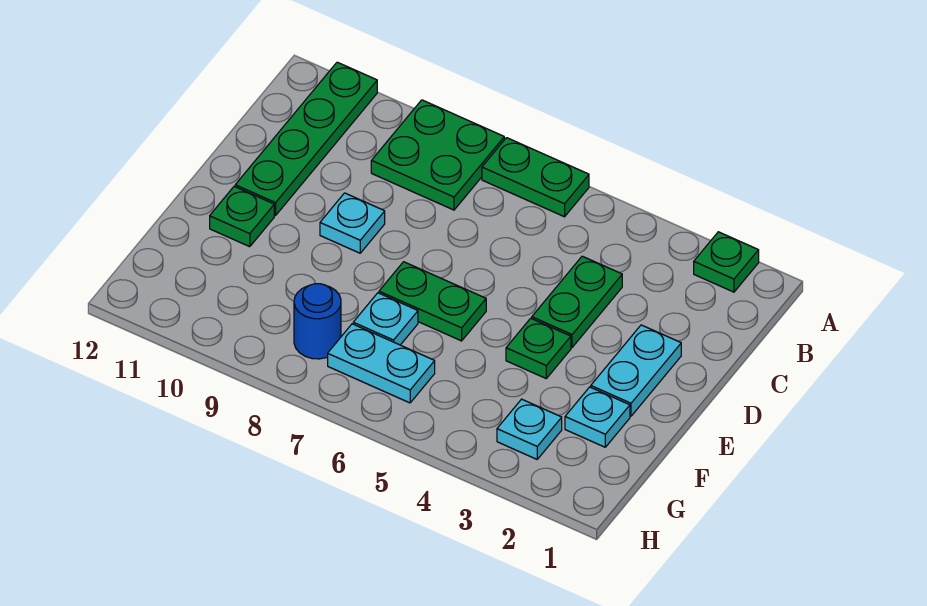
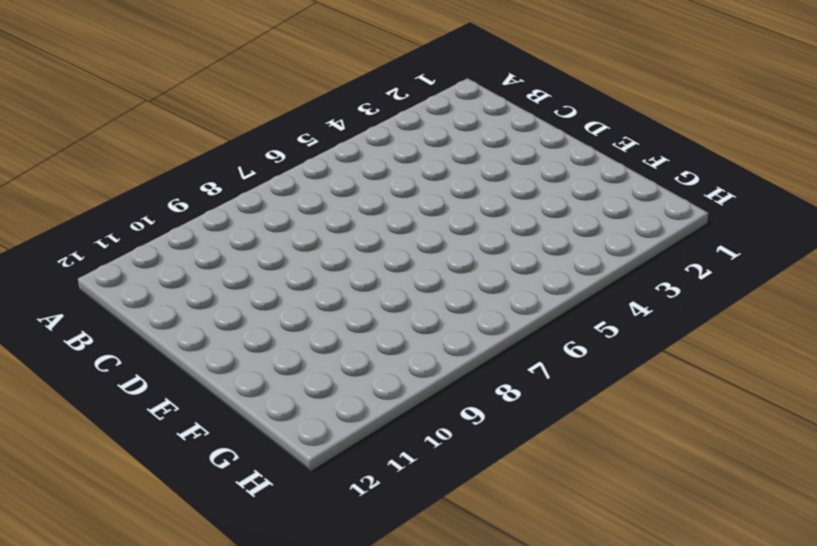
none -> green 1x1 plate [694,232,759,292]
none -> green 1x2 plate [482,138,589,217]
none -> green 2x2 plate [371,100,504,210]

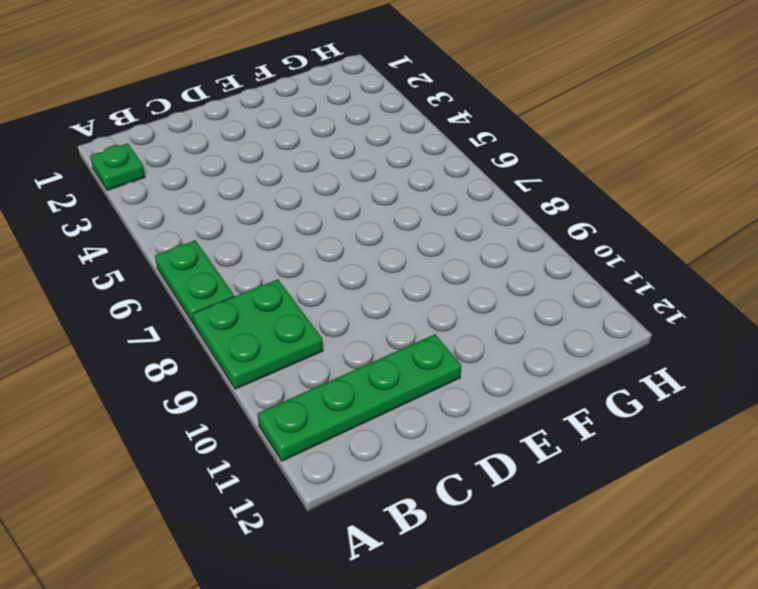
none -> green 1x2 plate [532,256,622,347]
none -> cyan 1x2 plate [591,325,681,416]
none -> cyan 1x1 plate [320,193,385,253]

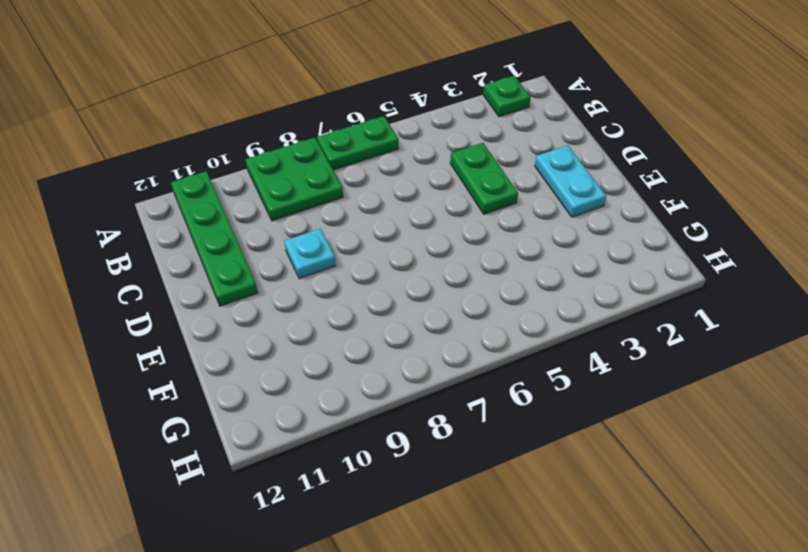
none -> green 1x1 plate [506,318,571,378]
none -> green 1x2 plate [379,262,486,341]
none -> green 1x1 plate [210,186,274,247]

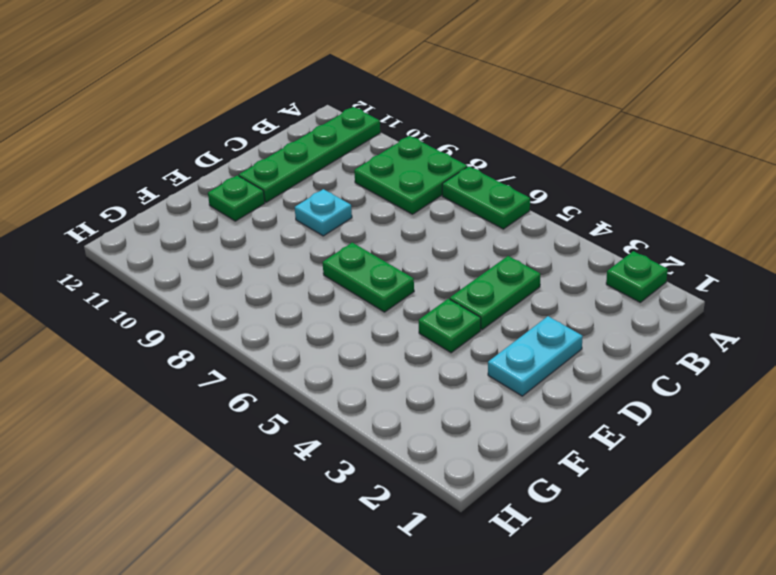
none -> cyan 1x1 plate [565,387,630,447]
none -> cyan 1x1 plate [353,293,418,345]
none -> cyan 1x1 plate [497,399,562,459]

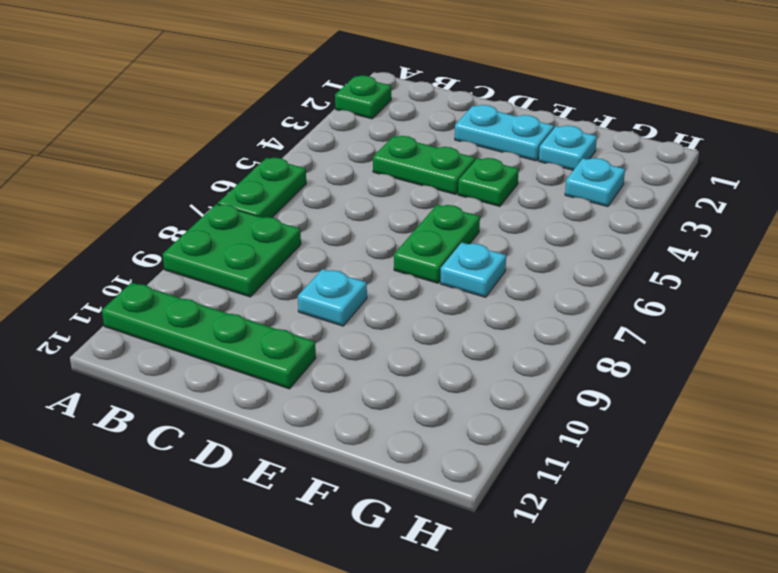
none -> green 1x1 plate [210,186,274,247]
none -> cyan 1x2 plate [328,324,435,403]
none -> blue 1x1 round brick [294,284,341,359]

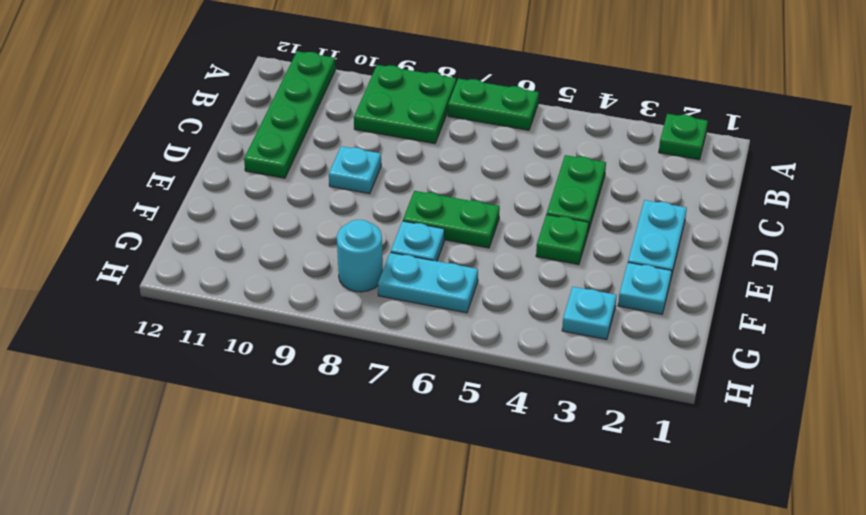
cyan 1x1 round brick [337,220,383,292] -> blue 1x1 round brick [294,284,341,359]
none -> green 1x1 plate [210,186,274,247]

